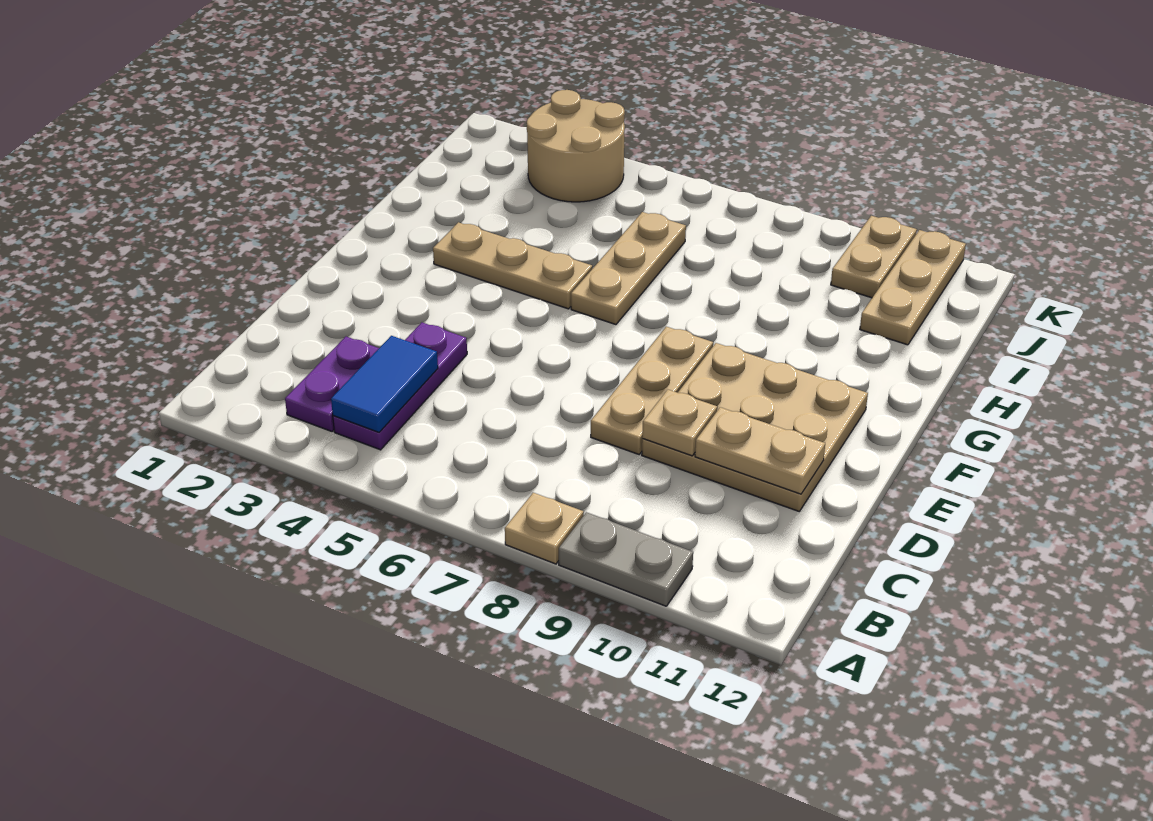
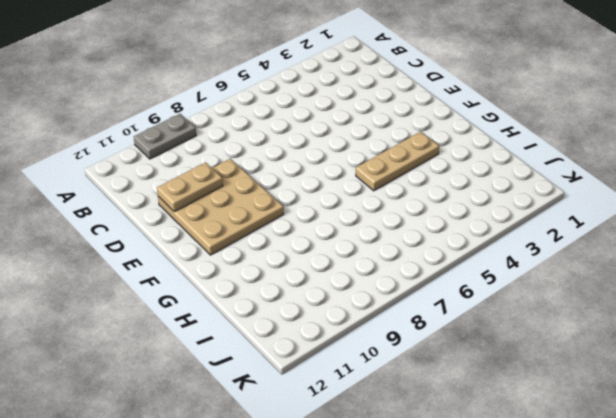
none -> tan 1x1 plate [505,493,584,564]
none -> purple 1x2 plate [285,337,379,432]
none -> purple 1x3 plate [333,323,467,450]

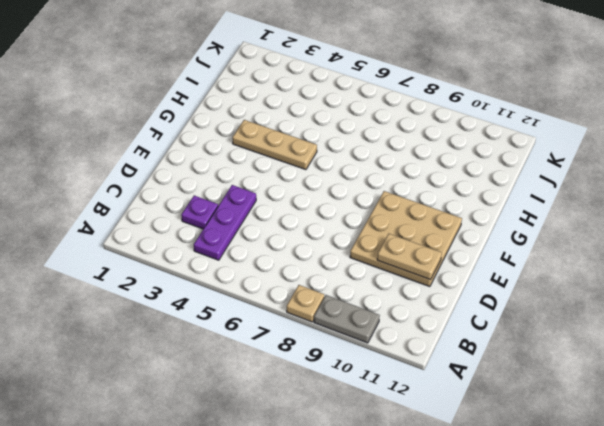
purple 1x1 plate [181,196,218,229] -> purple 1x2 plate [285,337,379,432]
none -> tan 1x3 plate [591,327,713,454]
none -> tan 1x3 plate [571,212,686,325]
none -> tan 1x3 plate [860,230,966,345]

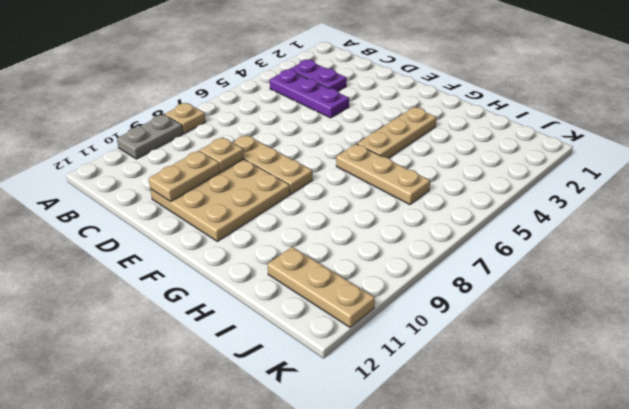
none -> tan 2x2 round brick [527,90,625,202]
none -> tan 1x2 plate [831,216,917,298]
none -> blue 1x2 tile [331,336,438,432]

